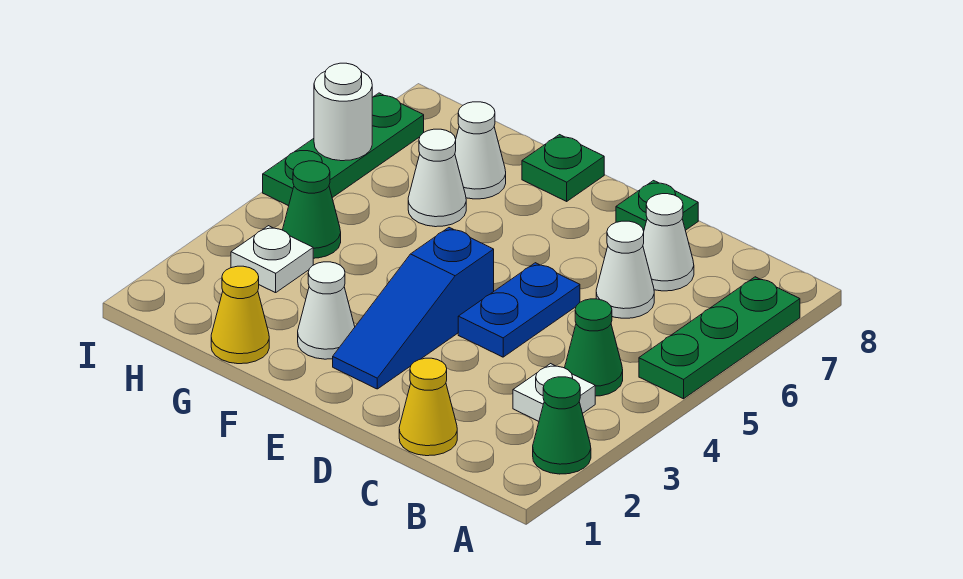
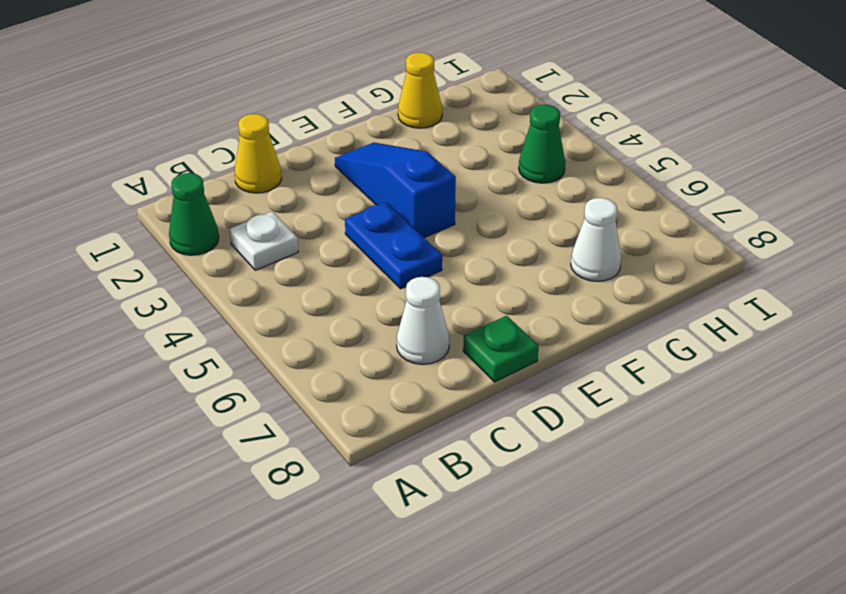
none -> green 1x3 plate [639,277,800,399]
none -> green 1x1 cone [565,299,623,396]
none -> white 1x1 cone [596,221,654,318]

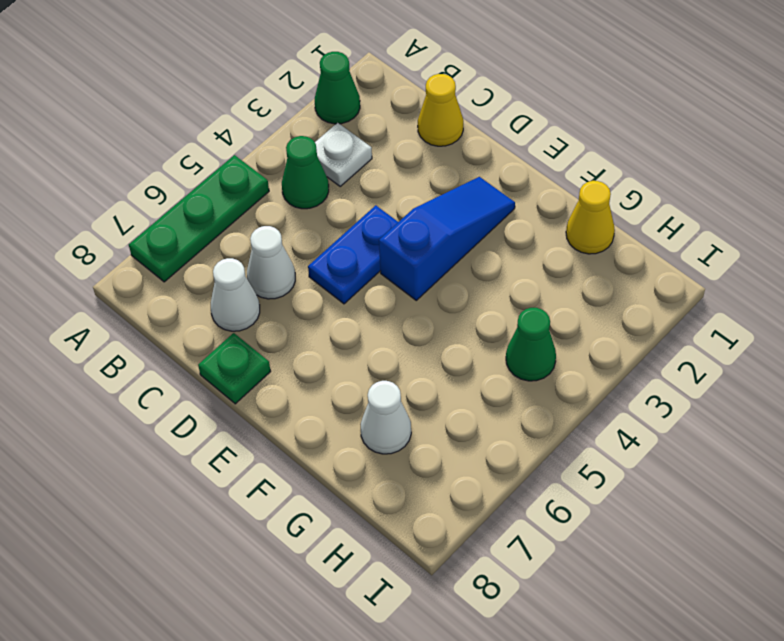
none -> white 1x1 cone [298,262,355,359]
none -> green 1x1 plate [522,135,604,201]
none -> white 1x1 cone [408,129,466,227]

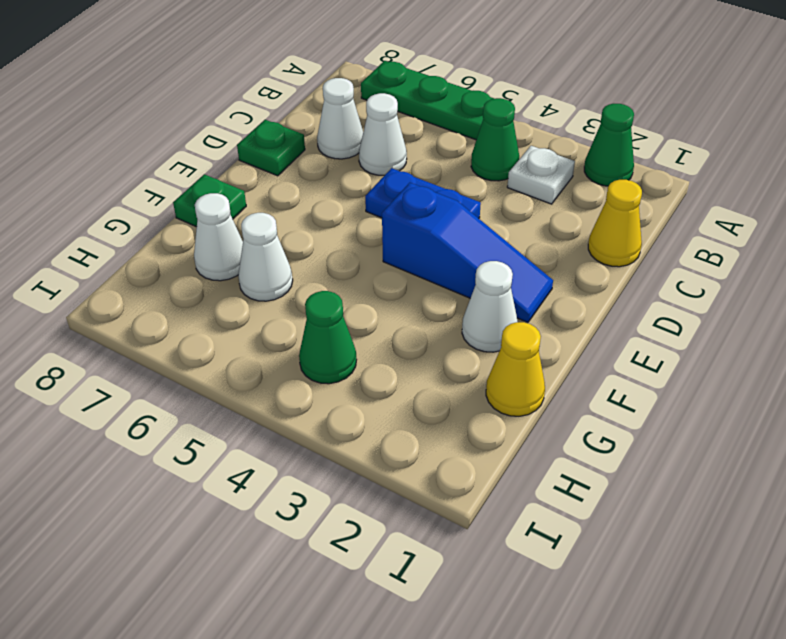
none -> white 1x1 plate [231,226,313,293]
none -> green 1x3 plate [263,93,424,206]
none -> white 1x1 round brick [314,63,372,161]

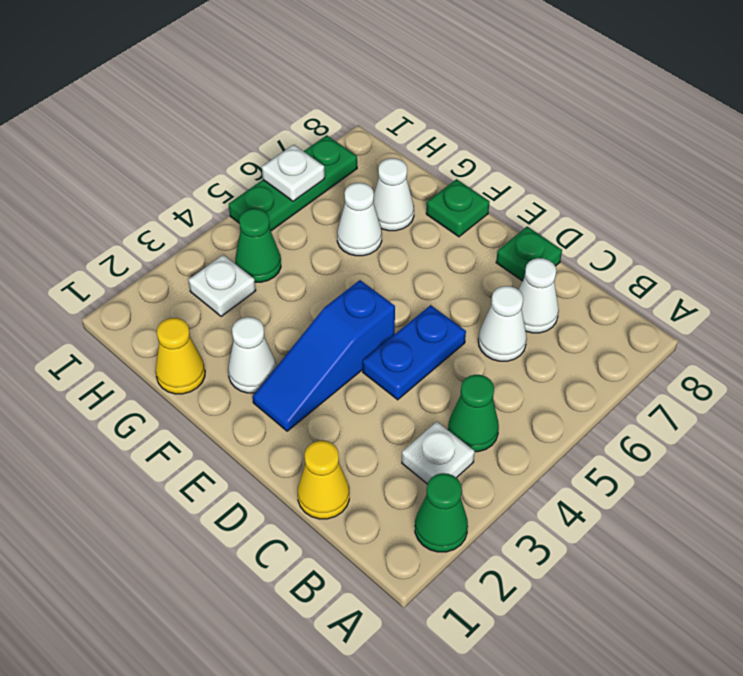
white 1x1 plate [262,145,325,201] -> white 1x1 round brick [314,63,372,161]
none -> green 1x3 plate [639,277,800,399]

